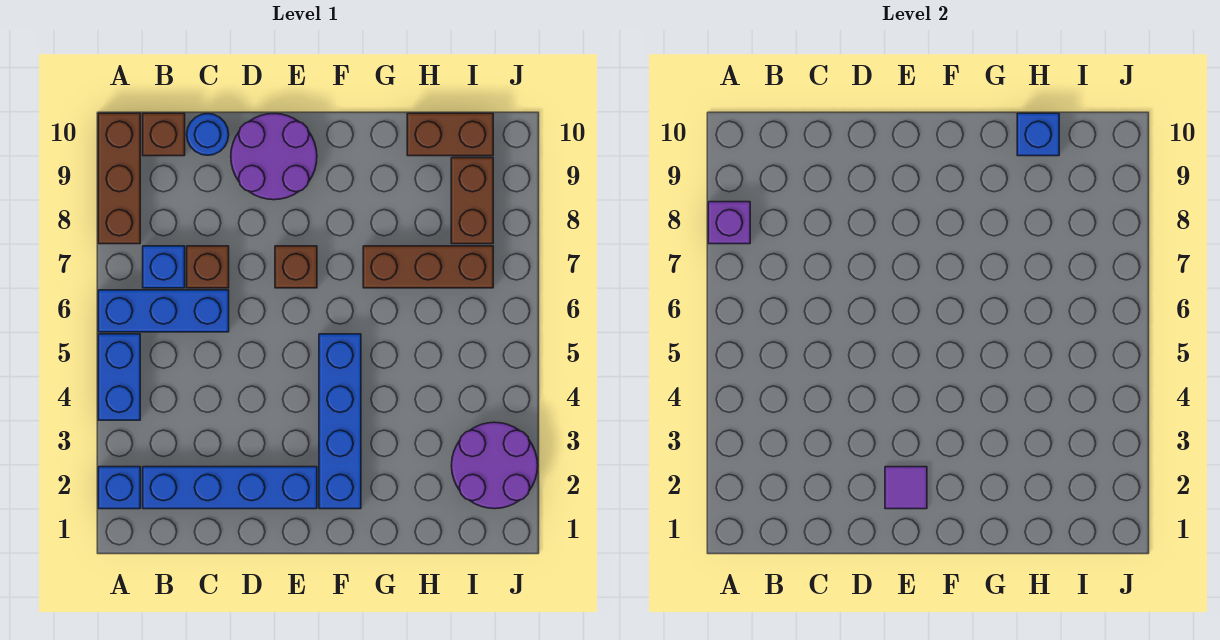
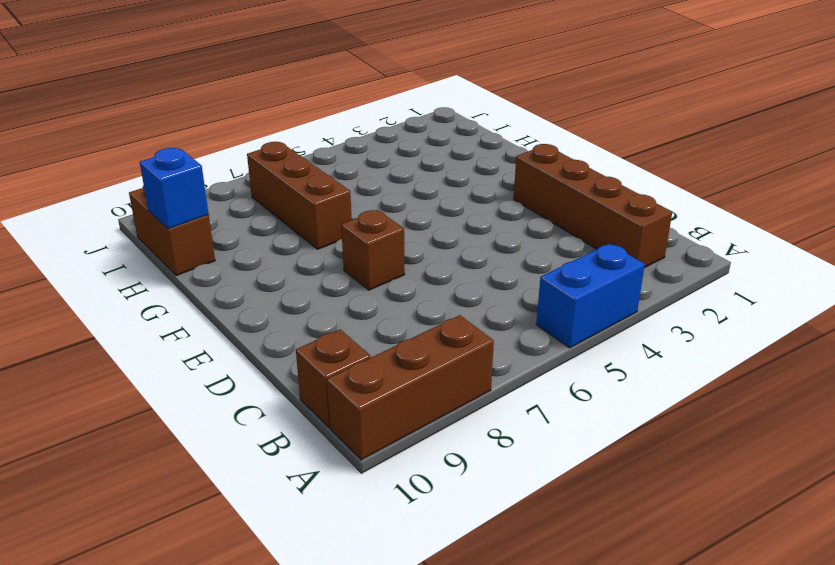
brown 1x4 brick [514,144,672,268] -> blue 1x4 brick [143,467,317,509]
none -> blue 1x1 brick [98,467,140,509]
none -> blue 1x3 brick [98,290,229,332]
none -> blue 1x1 brick [143,246,185,288]

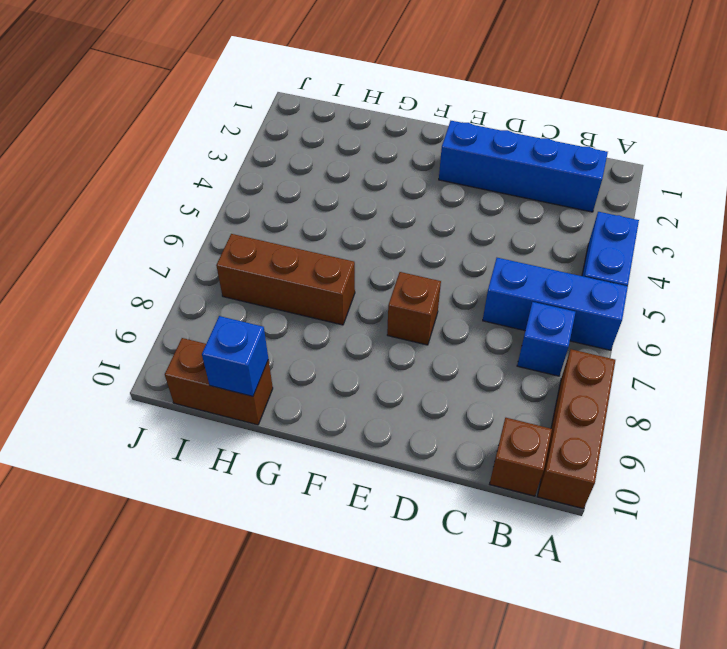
none -> blue 1x1 brick [98,467,140,509]
none -> brown 1x1 brick [187,246,229,288]
none -> blue 1x1 round brick [187,114,229,155]

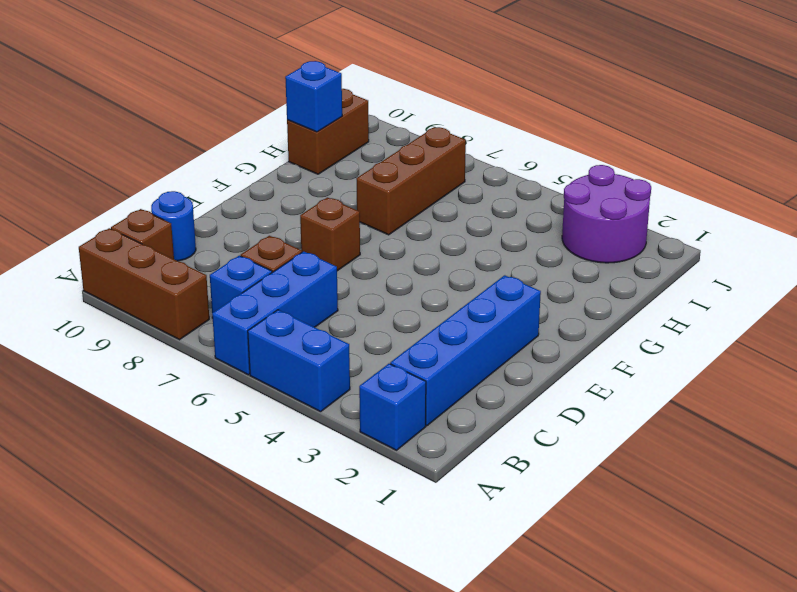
none -> purple 2x2 round brick [231,114,317,200]
none -> blue 1x4 brick [319,334,361,509]
none -> brown 1x2 brick [451,158,493,244]

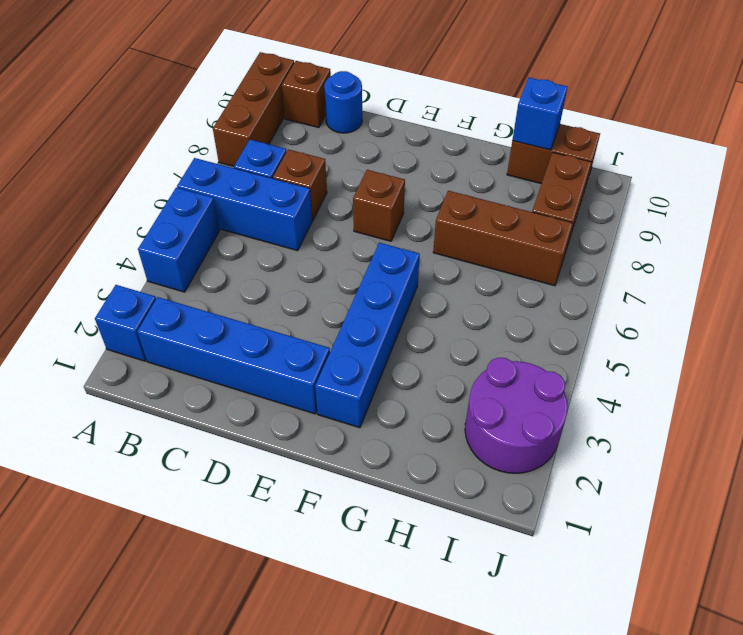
none -> purple 2x2 round brick [231,114,317,200]
none -> purple 1x1 brick [708,202,750,244]
none -> purple 1x1 tile [885,467,927,509]

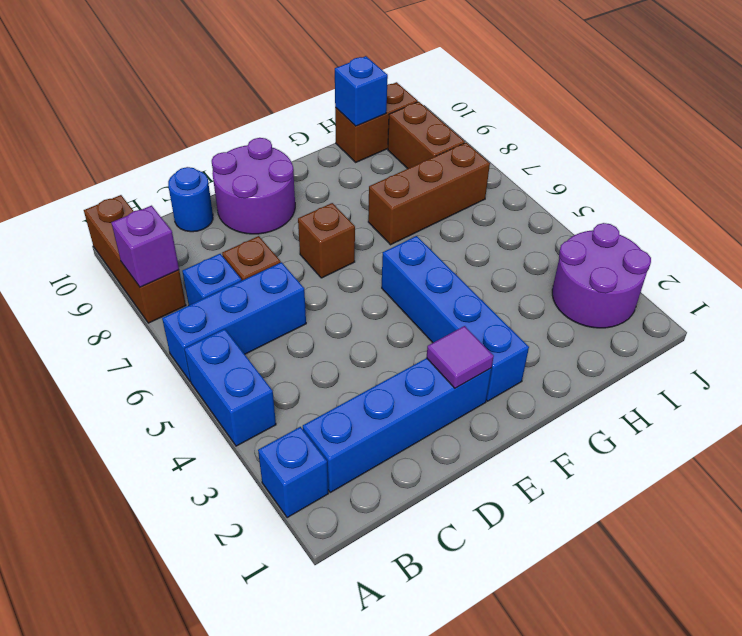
none -> brown 1x1 brick [143,113,185,156]

